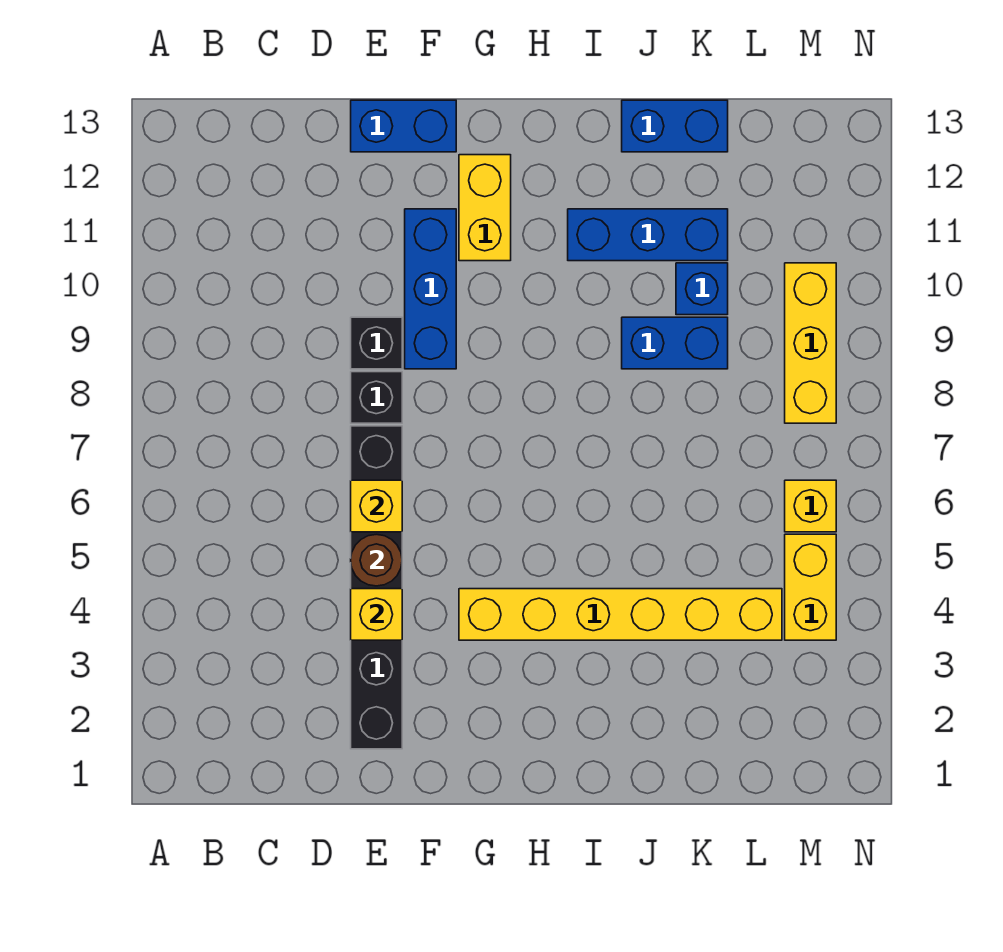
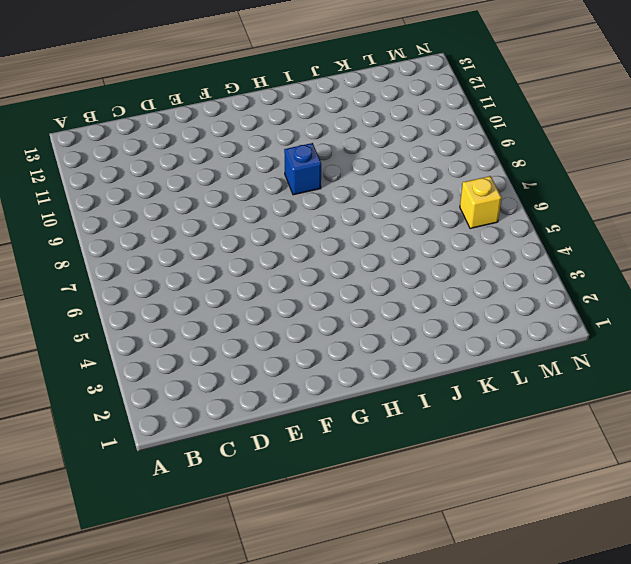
blue 1x1 brick [284,143,321,195] -> blue 1x1 brick moved to [676,263,728,315]
none -> black 1x6 brick [351,426,402,749]
none -> black 1x1 brick [351,372,402,423]
none -> black 1x1 brick [351,317,402,369]

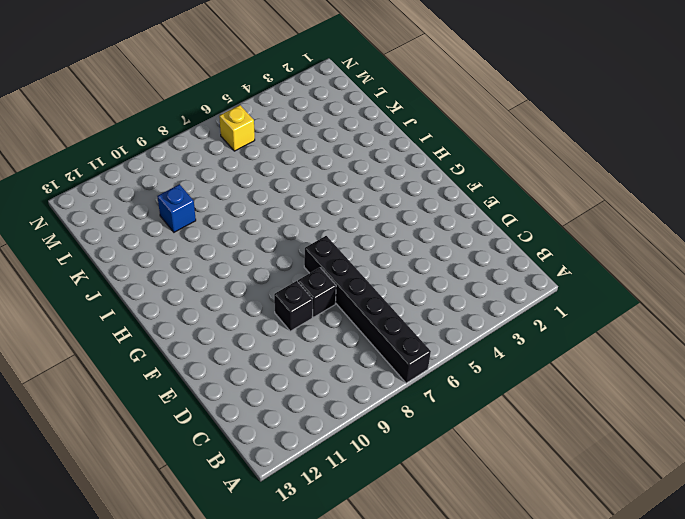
black 1x6 brick [304,236,431,383] -> black 1x6 brick turned to [351,426,402,749]
none -> blue 1x2 brick [351,100,456,152]
none -> blue 1x3 brick [405,209,456,369]
none -> yellow 1x6 brick [459,589,782,640]

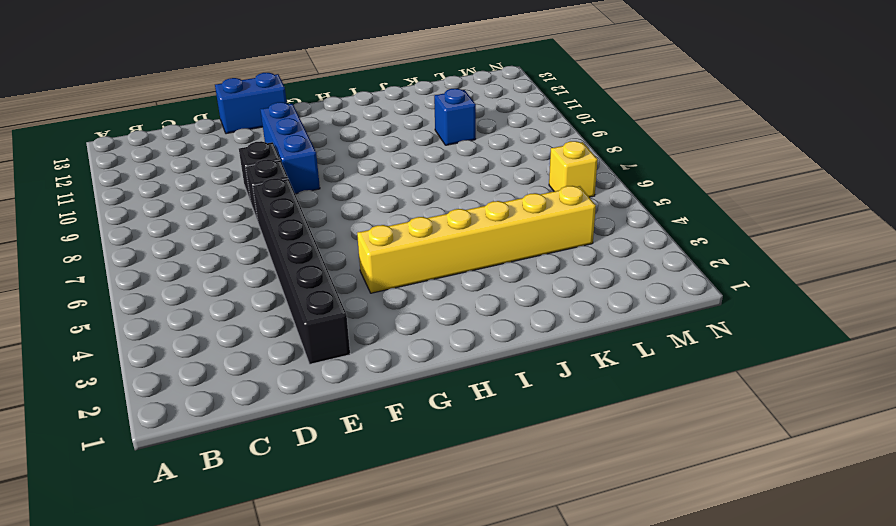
none -> yellow 1x2 brick [459,155,511,261]
none -> blue 1x3 brick [568,209,728,261]
none -> blue 1x2 brick [622,317,728,369]

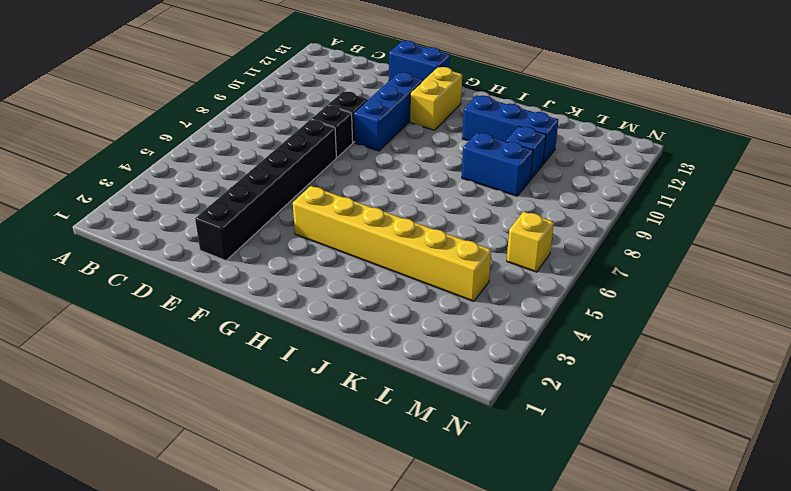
none -> blue 1x2 brick [622,100,728,152]
none -> yellow 1x2 brick [785,534,836,640]
none -> yellow 1x3 brick [785,263,836,423]

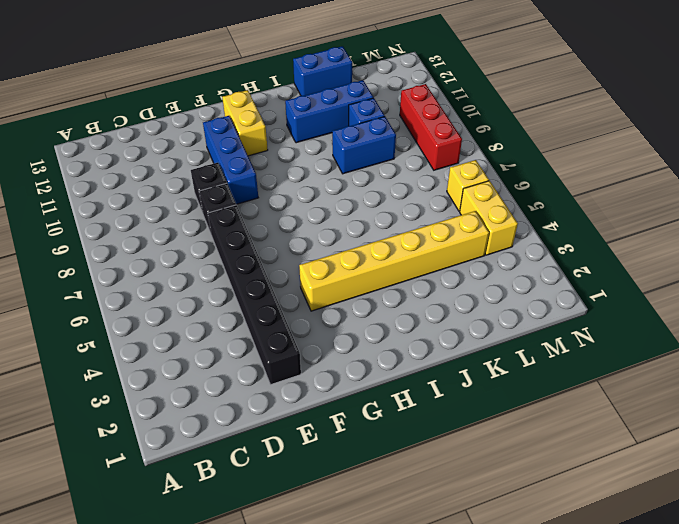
red 1x3 brick [400,84,462,170] -> yellow 1x3 brick [785,263,836,423]
none -> blue 1x2 brick [351,100,456,152]
none -> yellow 1x1 brick [351,589,402,640]
none -> brown 1x1 round brick [351,534,402,586]

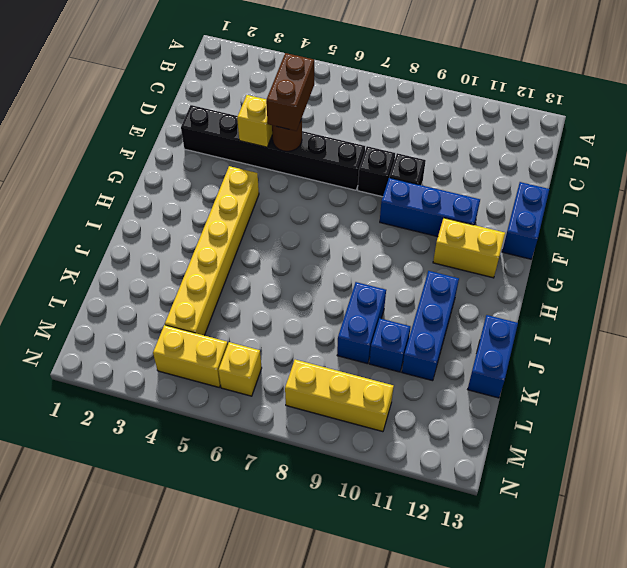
brown 1x2 brick [266,53,314,131] -> none
none -> yellow 1x1 brick [351,480,402,532]

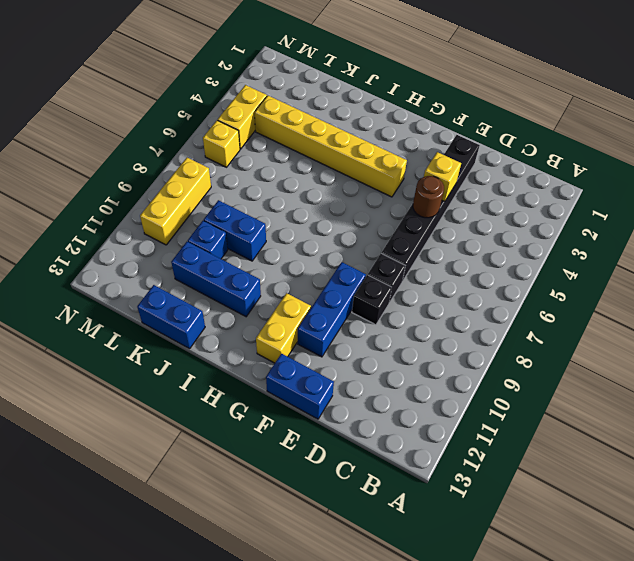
none -> yellow 1x1 brick [351,480,402,532]

